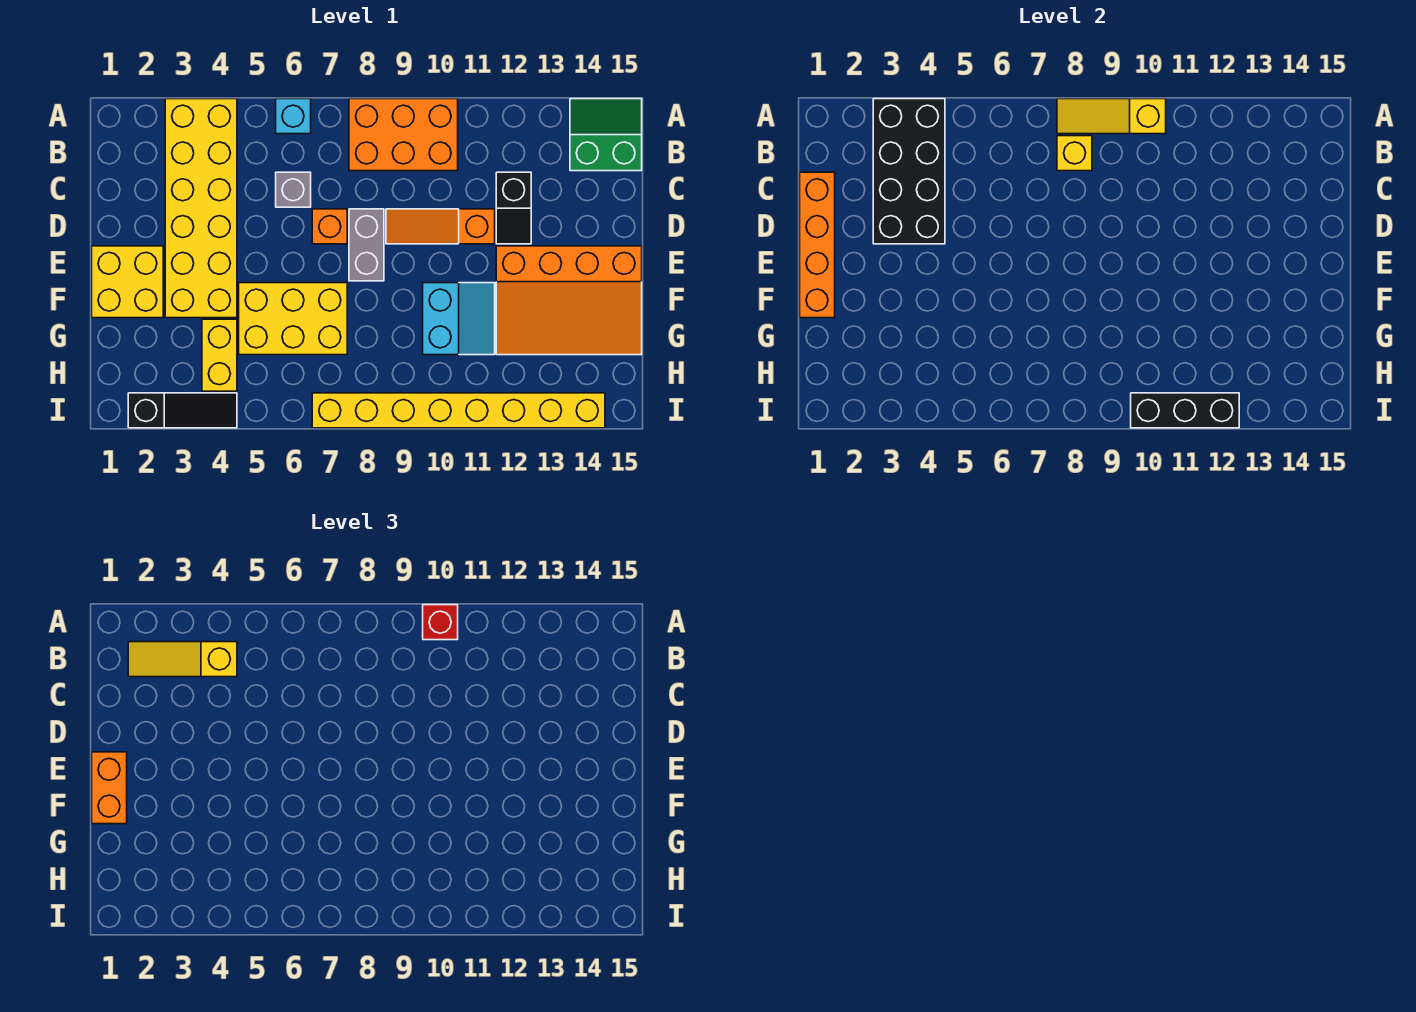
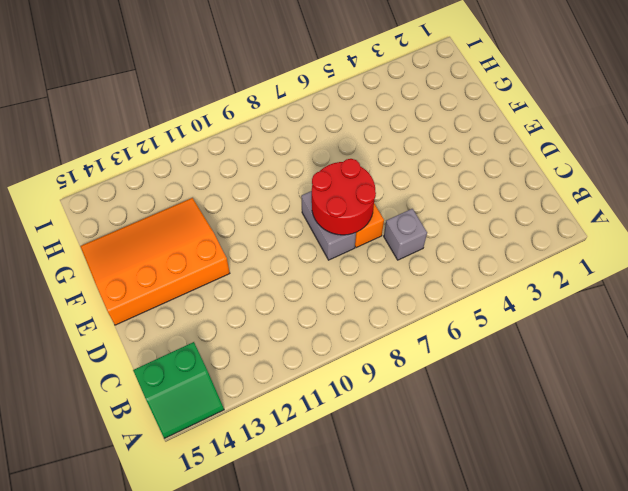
red 2x2 round brick [312,159,376,235] -> none
none -> yellow 2x6 brick [165,99,237,318]
none -> cyan 1x1 brick [276,99,311,134]
none -> orange 2x3 brick [349,99,458,171]

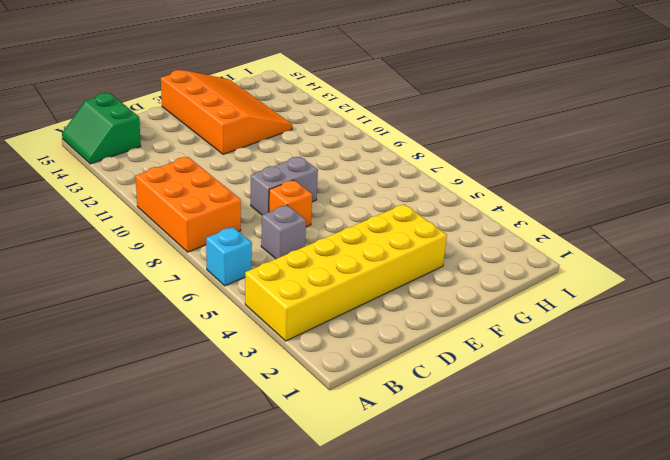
none -> black 1x2 slope [496,172,531,244]
none -> orange 1x3 slope [386,209,495,244]
none -> yellow 2x2 brick [92,246,163,318]

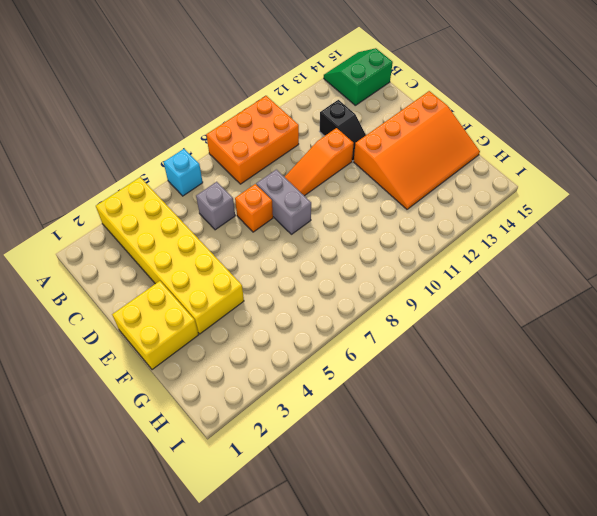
none -> yellow 2x3 brick [239,283,347,355]
none -> cyan 2x2 slope [423,283,495,355]
none -> yellow 1x2 brick [202,319,237,391]

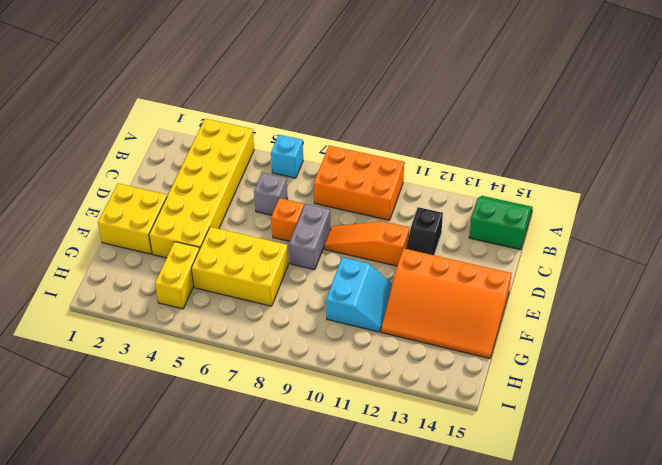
none -> black 1x3 slope [128,393,237,428]
none -> yellow 1x8 brick [312,393,605,428]
none -> black 2x4 brick [873,99,945,244]

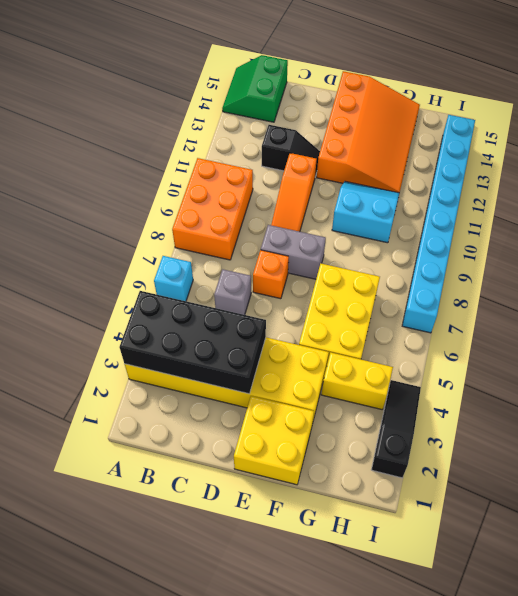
cyan 1x8 brick [402,115,475,333] -> yellow 1x8 brick [312,393,605,428]
none -> yellow 1x3 slope [1057,99,1166,134]
none -> yellow 1x1 brick [1057,136,1092,171]
none -> orange 1x4 brick [800,172,835,318]

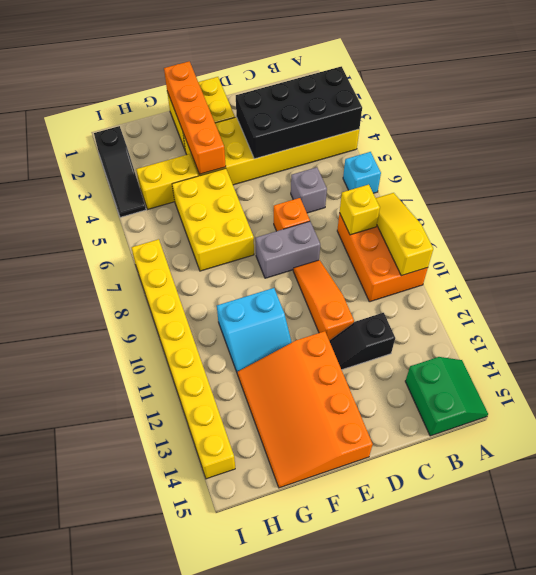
orange 1x4 brick [164,61,226,174] -> orange 1x4 brick turned to [800,172,835,318]
none -> black 1x3 brick [1131,393,1239,428]
none -> red 1x1 brick [423,605,458,640]
none -> yellow 1x3 slope [128,642,237,677]

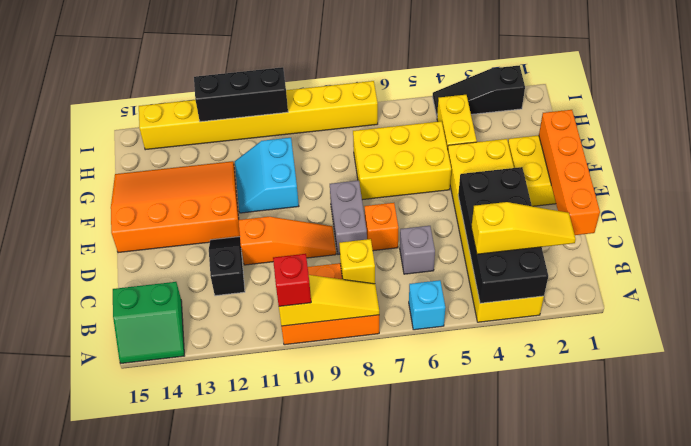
none -> orange 1x2 brick [92,752,127,824]

